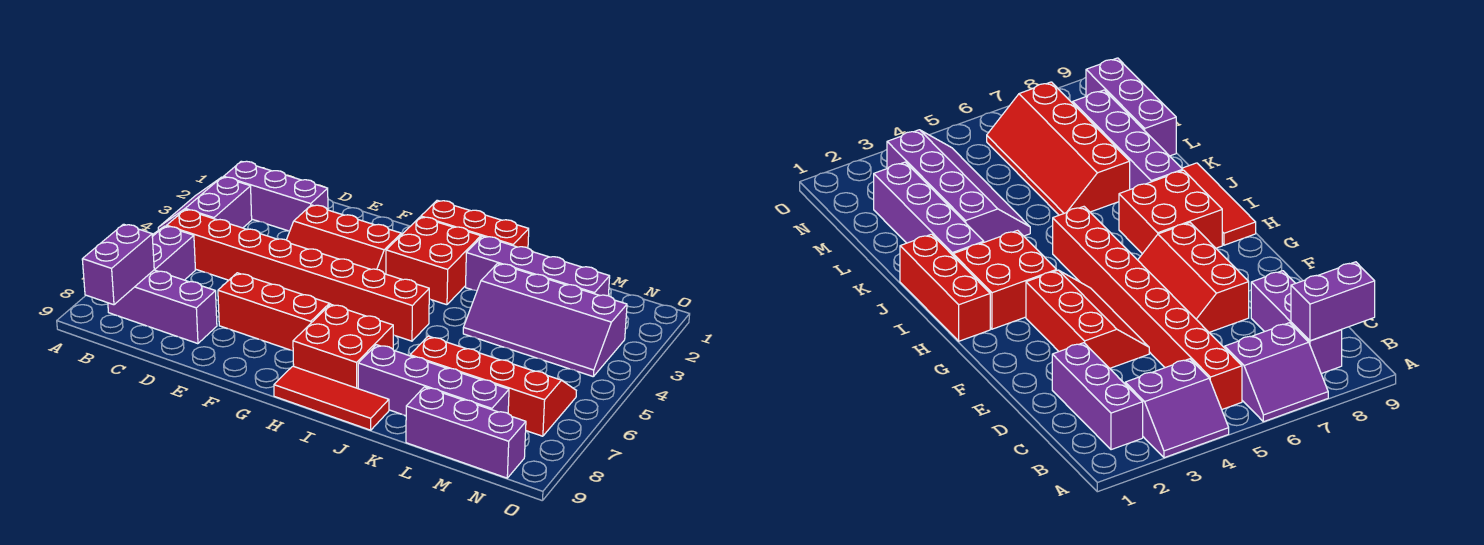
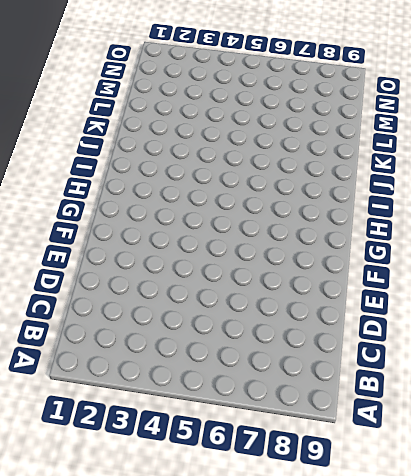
none -> purple 2x2 slope [158,177,252,230]
none -> purple 2x2 slope [152,226,195,280]
none -> purple 1x3 brick [224,161,328,231]

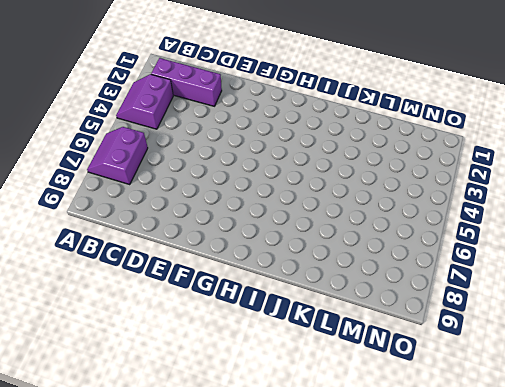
none -> red 1x8 brick [167,210,429,341]
none -> purple 1x3 brick [108,270,217,344]
none -> red 2x3 slope [287,205,401,274]

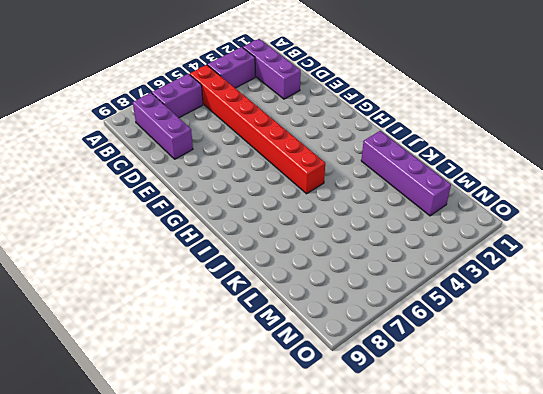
none -> red 2x3 slope [287,205,401,274]
none -> red 2x3 slope [218,273,330,351]
none -> red 1x3 brick [421,200,529,248]

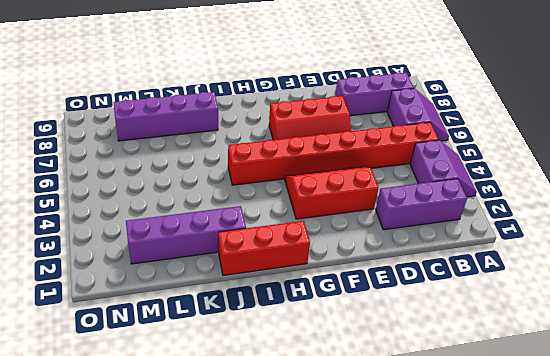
none -> red 2x2 brick [386,217,481,305]
none -> red 2x2 brick [293,304,393,389]
none -> red 1x3 tile [274,366,389,430]

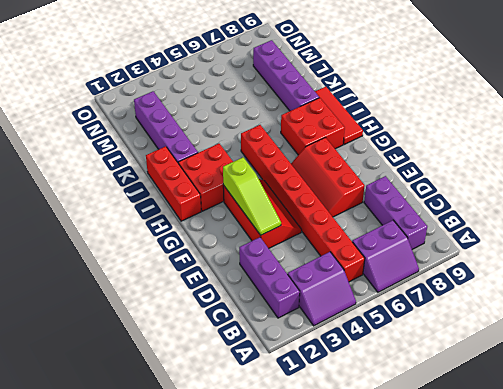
lime 1x3 slope [223,157,281,235] -> none
none -> purple 2x4 slope [463,263,627,376]
none -> red 2x4 slope [410,336,576,436]
none -> purple 1x3 brick [406,387,526,478]

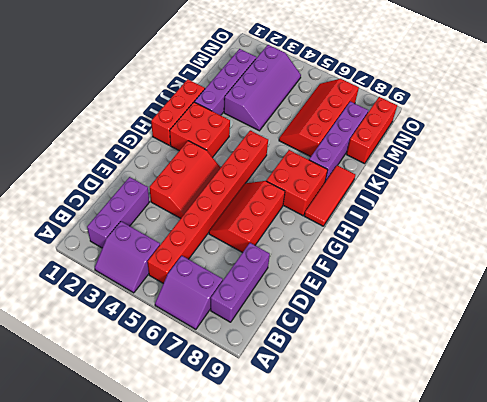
red 1x3 brick [346,97,397,164] -> purple 1x3 brick [406,387,526,478]
none -> purple 1x2 brick [82,224,154,305]

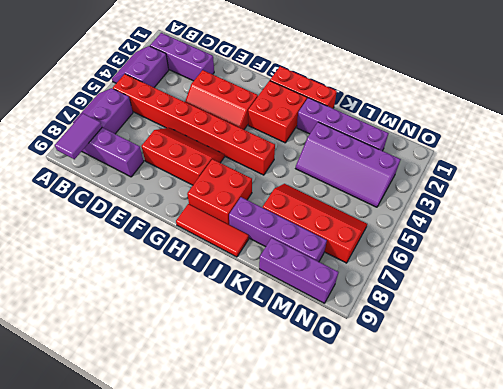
purple 1x2 tile [55,114,102,159] -> purple 1x2 brick [82,224,154,305]

